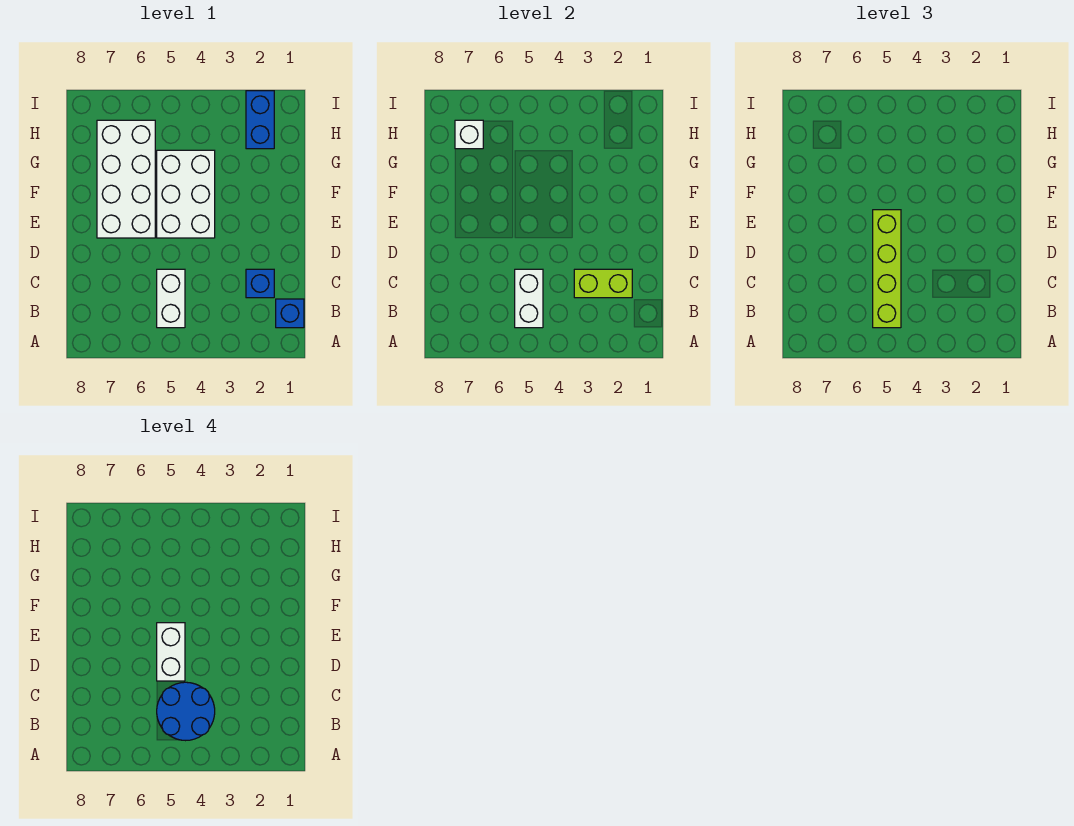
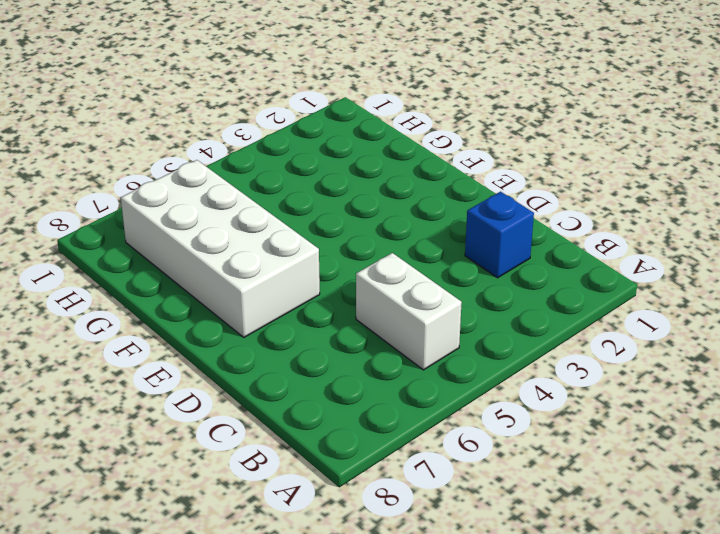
none -> blue 1x1 brick [276,299,304,328]
none -> white 2x3 brick [157,150,215,238]
none -> blue 1x2 brick [246,91,274,149]

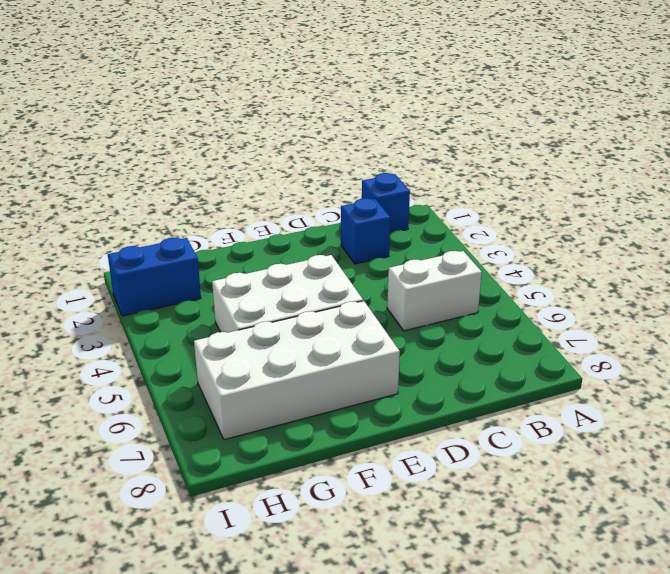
none -> white 1x2 brick [515,269,543,328]
none -> lime 1x2 brick [574,269,632,298]
none -> white 1x1 brick [455,120,483,149]

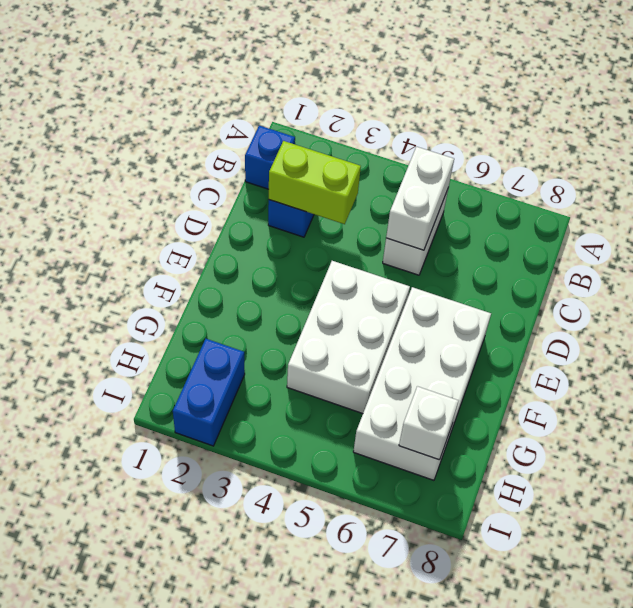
none -> lime 1x4 brick [873,210,901,328]
none -> blue 2x2 round brick [157,682,215,741]
none -> white 1x2 brick [157,623,185,681]

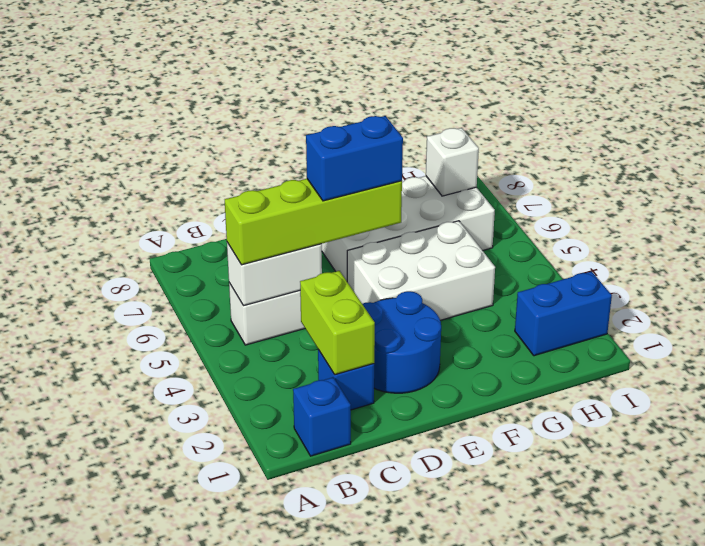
blue 2x2 round brick [363,291,441,393] -> blue 2x2 round brick moved to [157,682,215,741]
blue 1x2 brick [306,116,403,201] -> white 1x2 brick [157,623,185,681]

